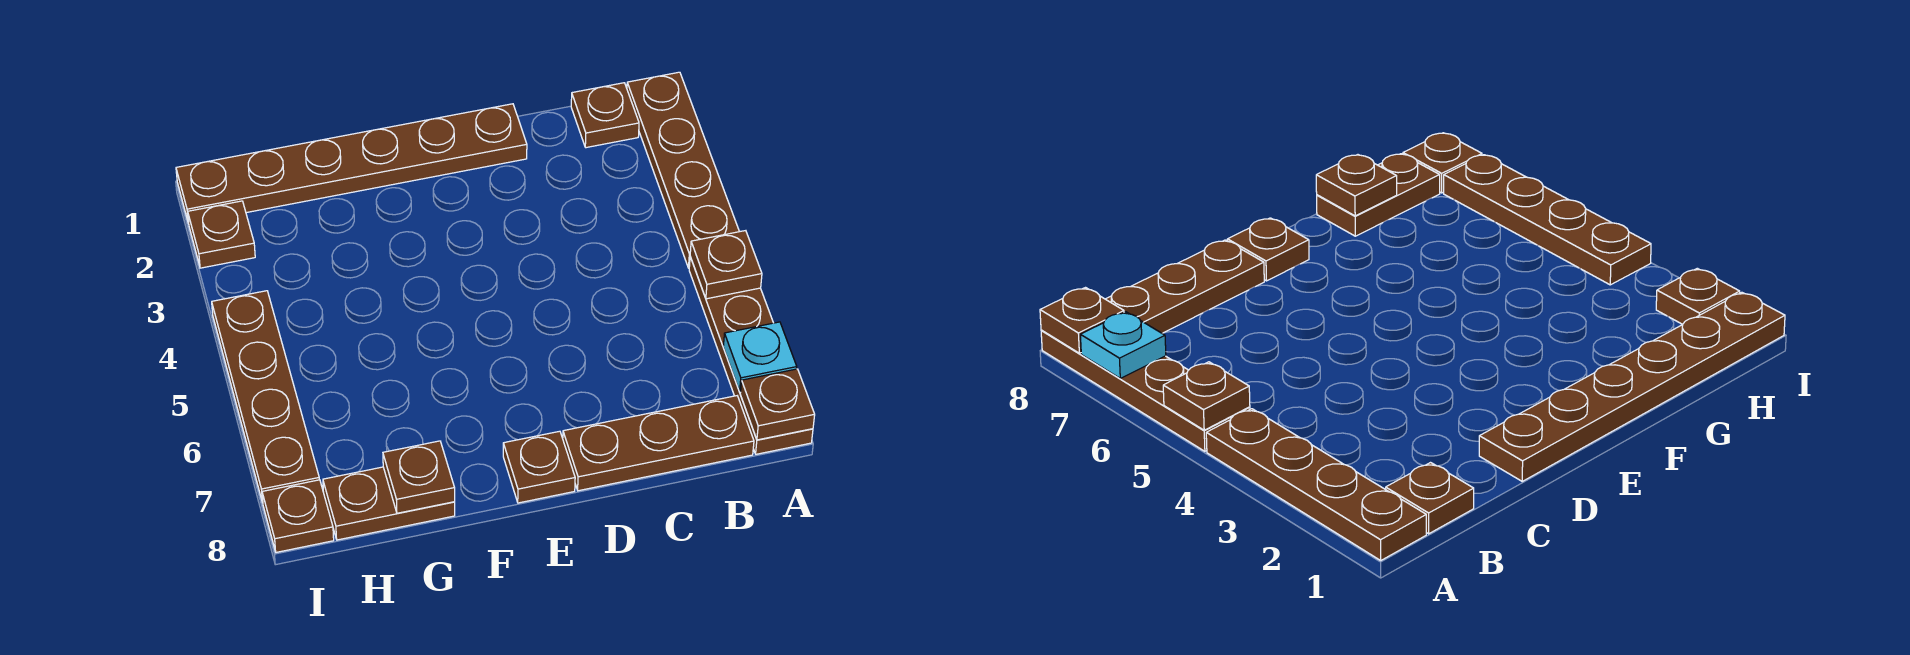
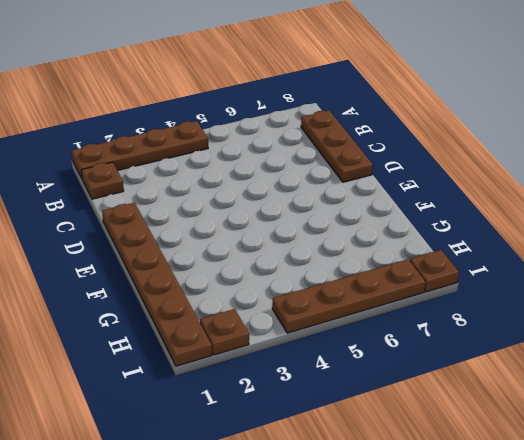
none -> brown 1x4 plate [689,257,813,454]
none -> brown 1x1 plate [503,431,575,503]
none -> brown 1x2 plate [323,467,455,540]

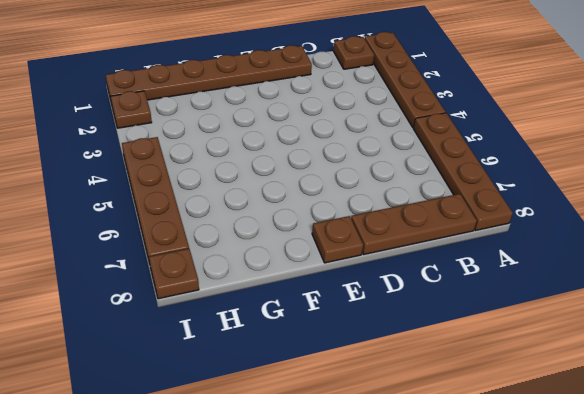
none -> brown 1x2 plate [323,467,455,540]
none -> brown 1x1 plate [690,231,762,299]
none -> cyan 1x1 plate [723,322,797,392]

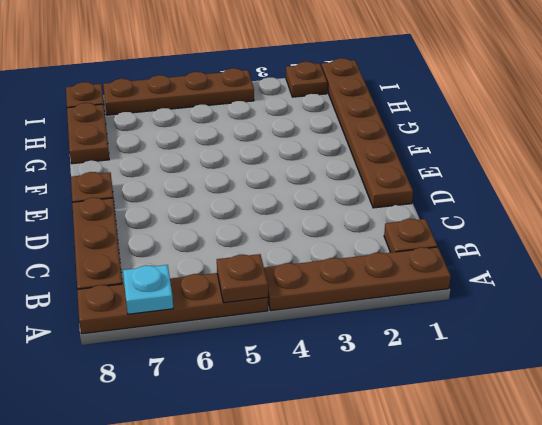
none -> brown 1x1 plate [740,369,815,440]
none -> brown 1x1 plate [383,441,455,513]

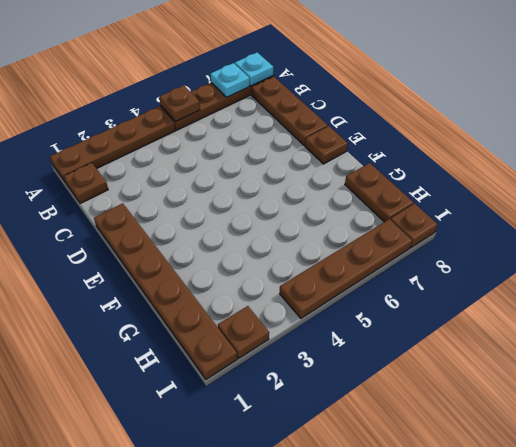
cyan 1x1 plate [235,52,273,86] -> brown 1x1 plate [740,369,815,440]
none -> brown 1x1 plate [383,441,455,513]

